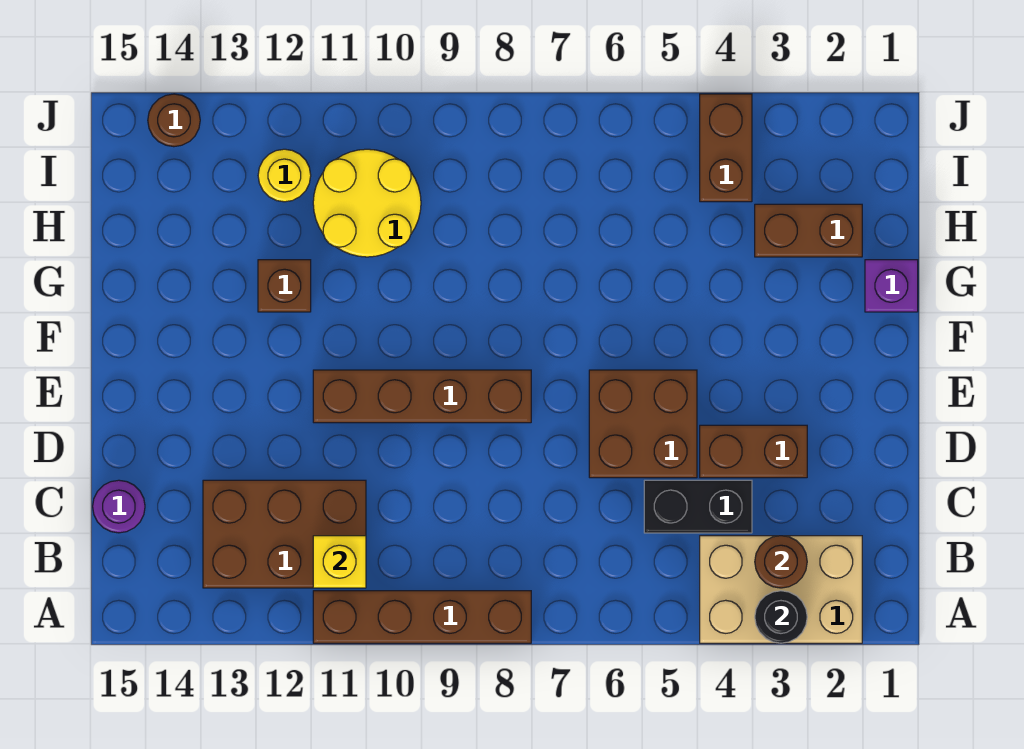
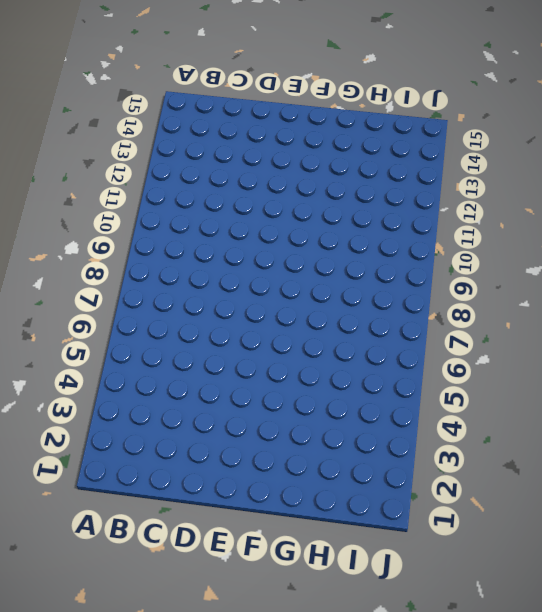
none -> tan 2x3 brick [700,536,862,643]
none -> brown 1x4 brick [313,591,531,643]
none -> brown 2x3 brick [203,480,366,588]

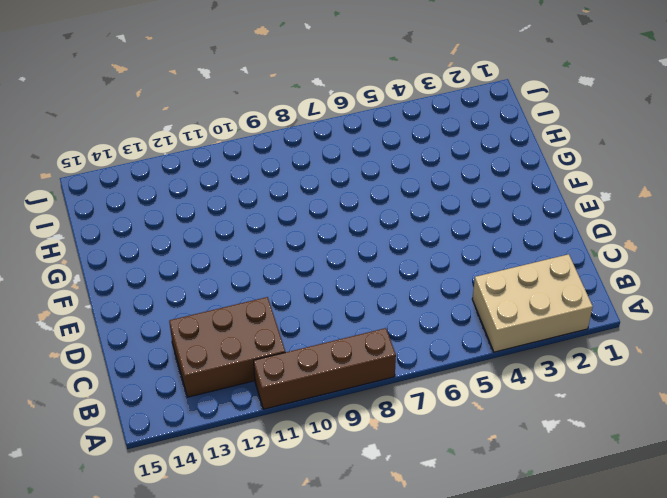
none -> black 1x2 brick [644,480,752,533]
none -> purple 1x1 round brick [93,480,145,533]
none -> brown 1x2 brick [700,425,807,478]

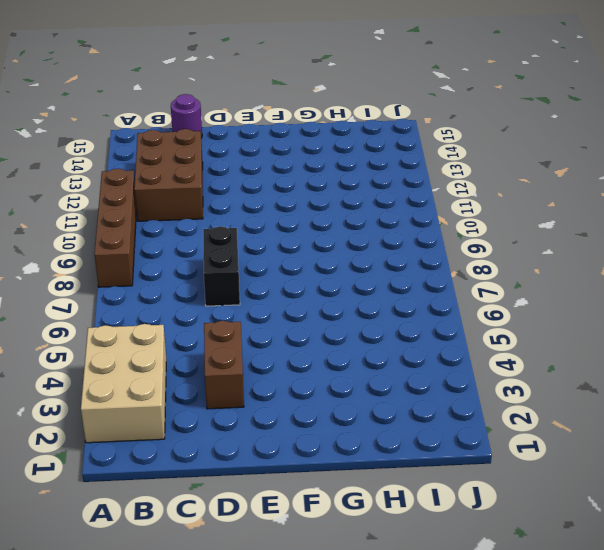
black 1x2 brick [203,226,240,306] -> black 1x2 brick moved to [644,480,752,533]
none -> brown 2x2 brick [589,370,697,478]
none -> brown 1x4 brick [313,370,531,423]
none -> purple 1x1 brick [865,260,918,312]

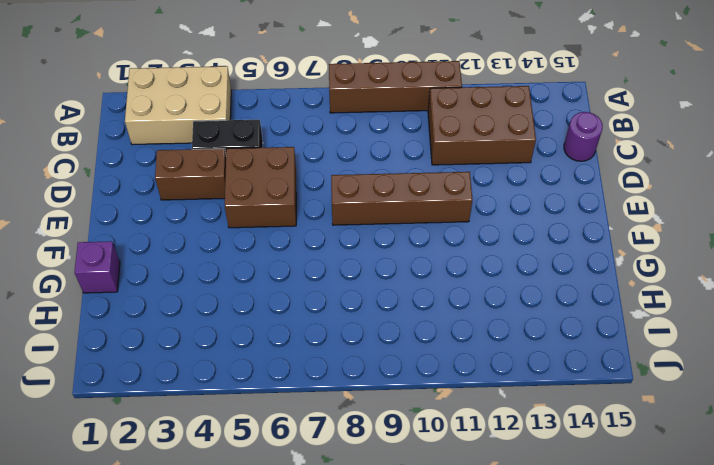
none -> brown 1x1 brick [258,260,311,312]
none -> brown 1x2 brick [755,204,862,257]
none -> yellow 2x2 round brick [313,149,421,257]

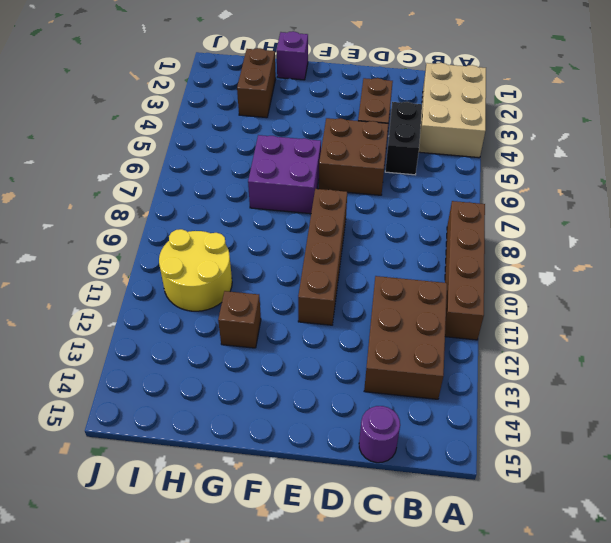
purple 2x2 brick [248,135,321,214] -> none
none -> brown 1x2 brick [700,94,752,202]
none -> yellow 1x1 round brick [258,149,311,202]
none -> brown 1x1 round brick [148,94,200,147]

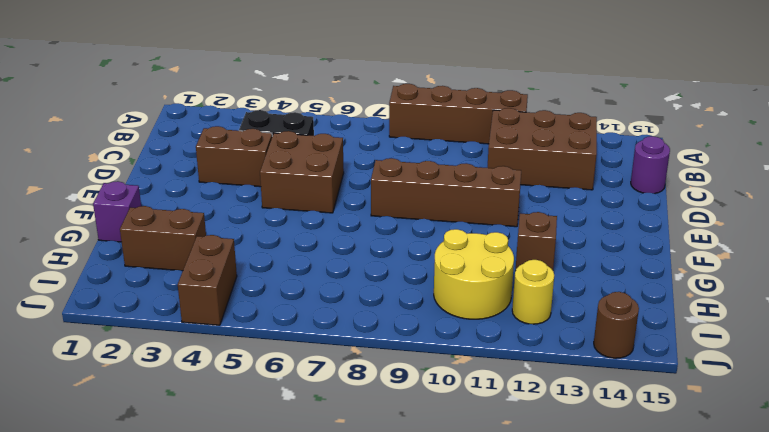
none -> tan 2x3 brick [700,536,862,643]
none -> black 1x1 round brick [755,591,807,643]
none -> brown 1x1 round brick [755,536,807,588]

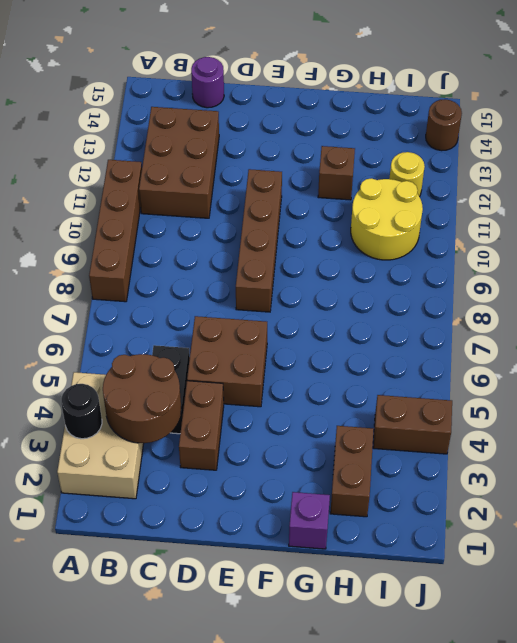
brown 2x2 round brick [103,354,181,443] -> brown 1x1 round brick [755,536,807,588]
none -> yellow 1x1 brick [313,536,366,588]

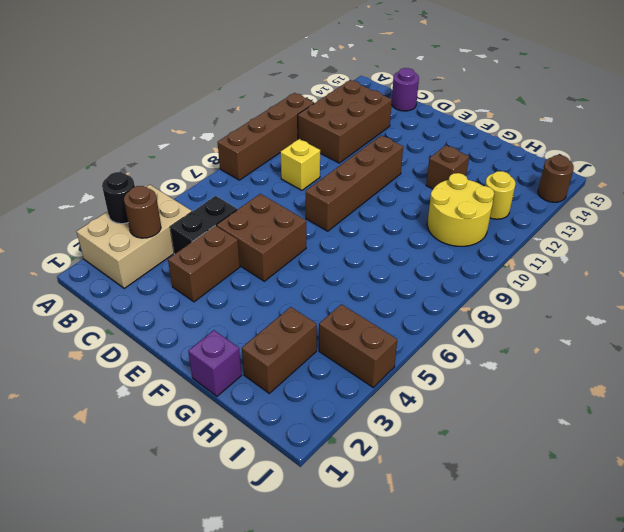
yellow 1x1 brick [280,139,320,190] -> yellow 1x1 brick moved to [313,536,366,588]

